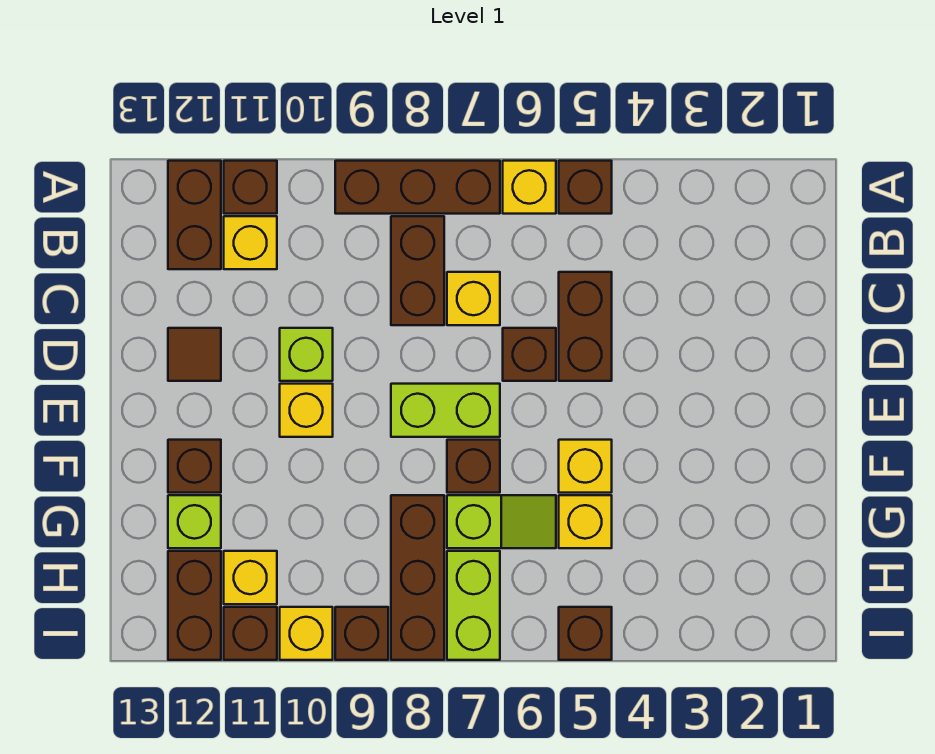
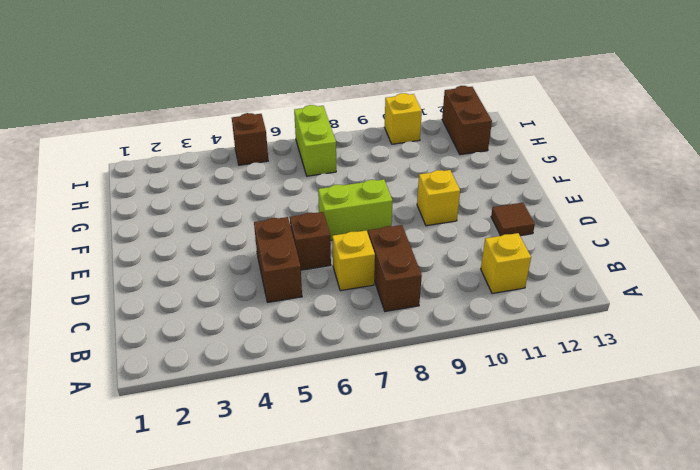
none -> brown 1x1 brick [559,161,612,214]
none -> yellow 1x1 brick [503,161,556,214]
none -> brown 1x3 brick [335,161,500,214]

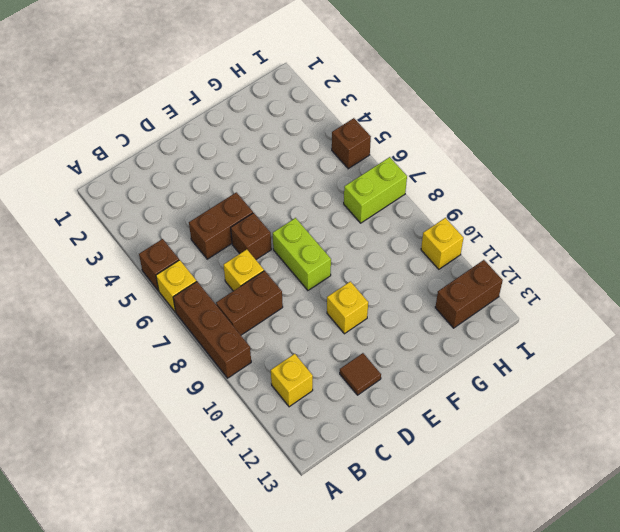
none -> brown 1x1 brick [224,161,277,214]
none -> brown 1x2 brick [168,161,221,269]
none -> lime 1x1 brick [280,328,333,381]

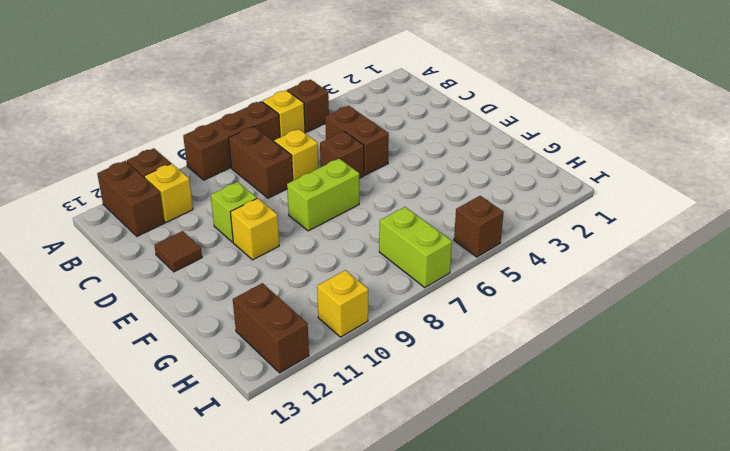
none -> yellow 1x1 brick [559,440,612,493]
none -> brown 1x1 brick [447,440,500,493]
none -> brown 1x1 brick [168,440,221,493]

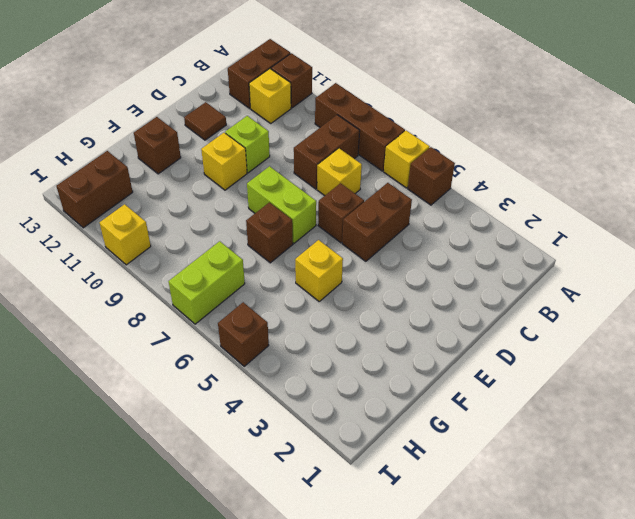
none -> yellow 1x1 brick [559,495,612,548]
none -> lime 1x2 slope [447,495,556,548]
none -> brown 1x3 brick [391,495,444,660]

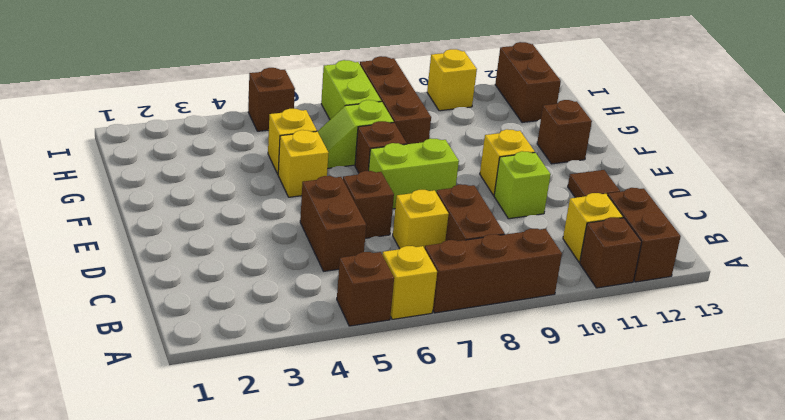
none -> lime 1x1 brick [168,495,221,548]
none -> yellow 1x1 brick [224,551,277,604]
none -> brown 1x1 brick [335,607,388,660]

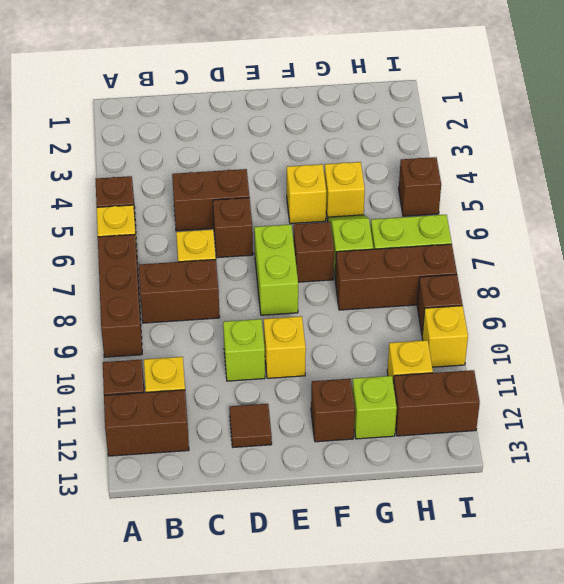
none -> brown 1x1 brick [224,607,277,660]

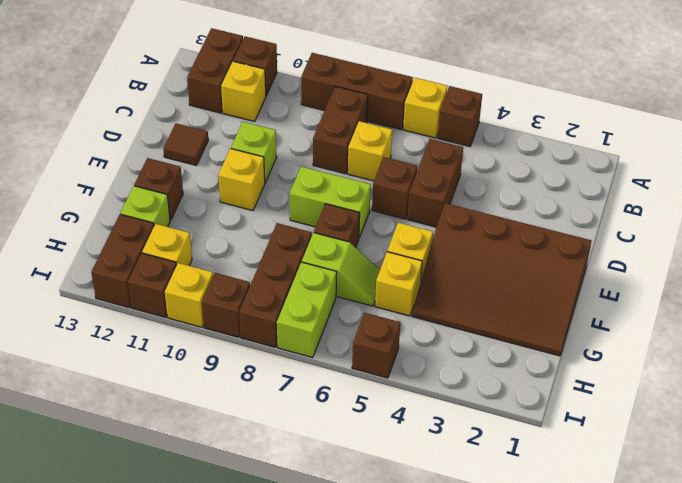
brown 3x4 slope [412,203,591,356] -> none

